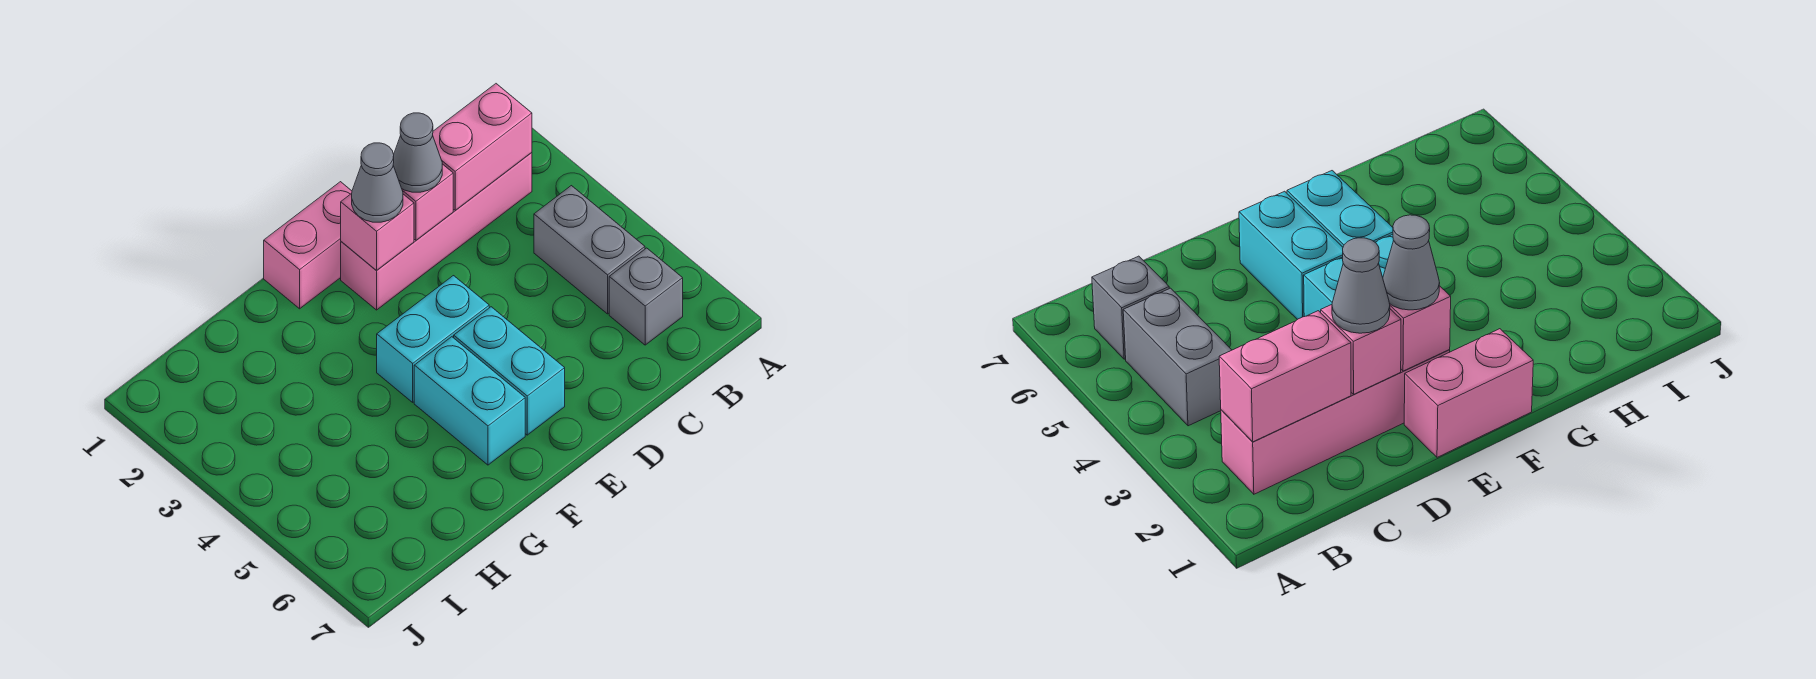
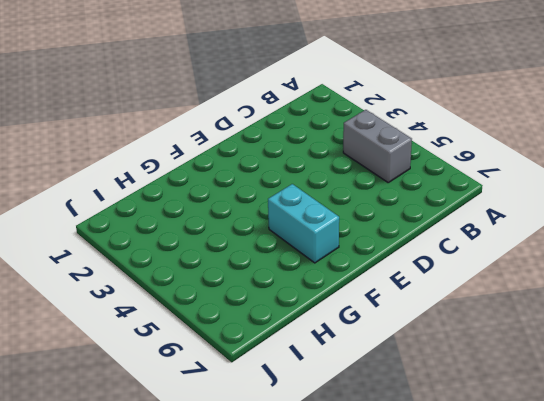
none -> pink 1x4 brick [341,153,532,310]
none -> grey 1x1 brick [609,248,683,345]
none -> pink 1x2 brick [264,182,352,309]

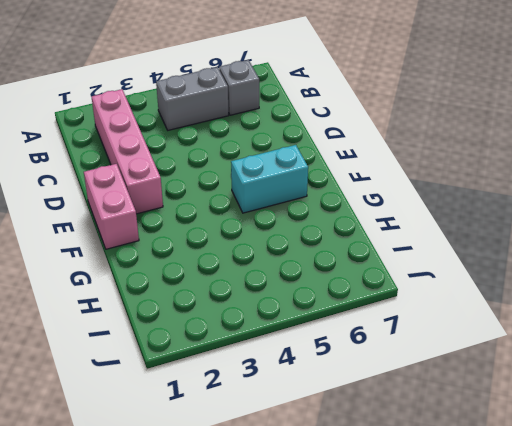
none -> cyan 1x2 brick [377,276,489,402]
none -> cyan 1x2 brick [454,307,565,435]
none -> pink 1x2 brick [433,84,532,210]

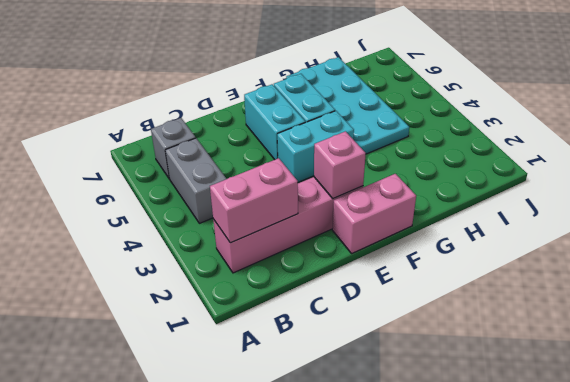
cyan 2x4 plate [286,57,409,154] -> none
none -> pink 1x1 brick [402,164,453,240]
none -> grey 1x1 cone [393,113,442,192]
none -> grey 1x1 cone [352,143,403,222]

